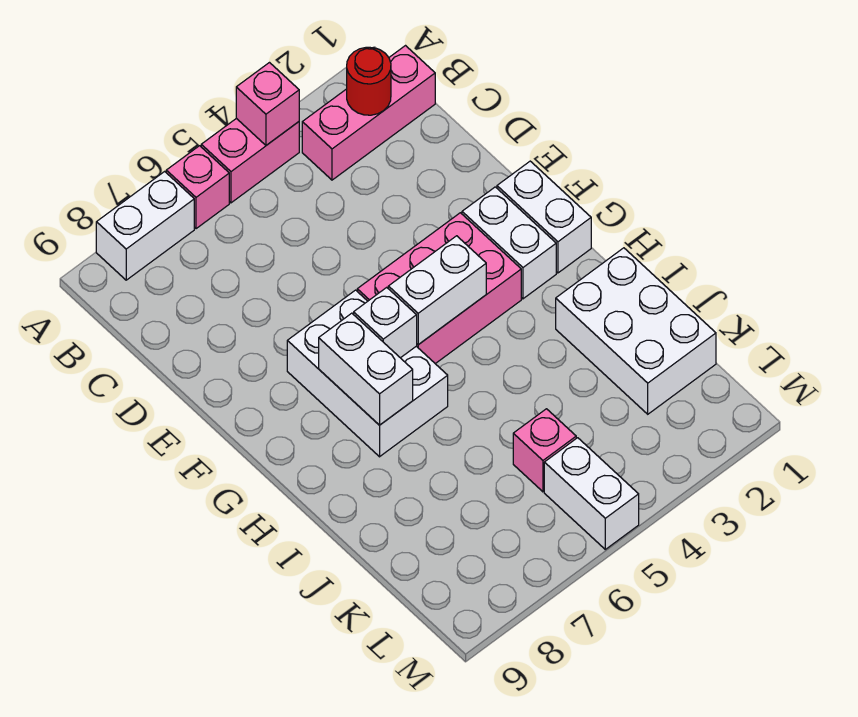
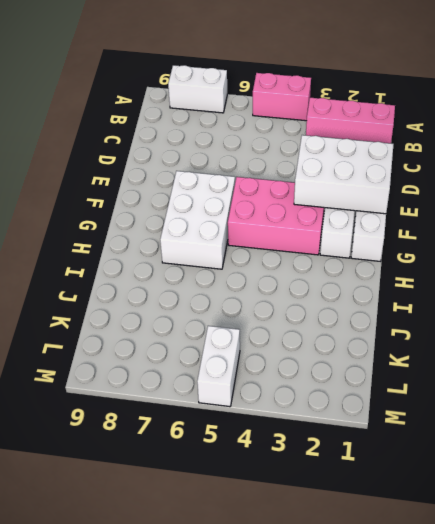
white 2x3 brick [294,135,393,214] -> white 2x3 brick turned to [556,248,716,414]
none -> pink 1x1 brick [166,146,229,229]
none -> pink 1x1 brick [513,409,576,492]
none -> pink 1x1 brick [236,63,299,145]

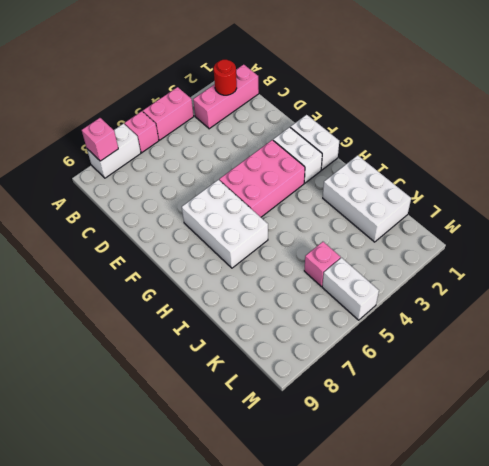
pink 1x1 brick [82,118,118,161] -> pink 1x1 brick moved to [236,63,299,145]
none -> white 1x2 brick [388,236,486,345]
none -> white 1x1 brick [354,287,417,358]
none -> white 1x2 brick [319,313,413,425]

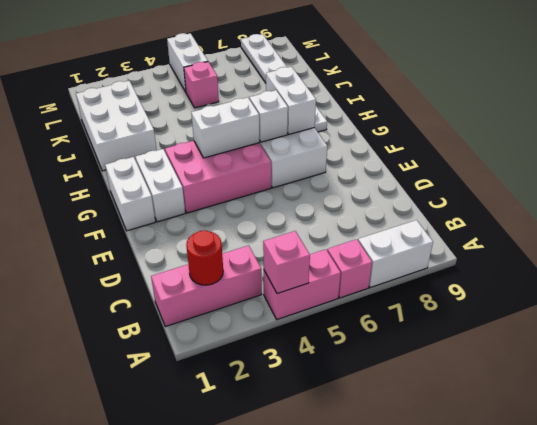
white 1x6 plate [241,34,327,132] -> none

